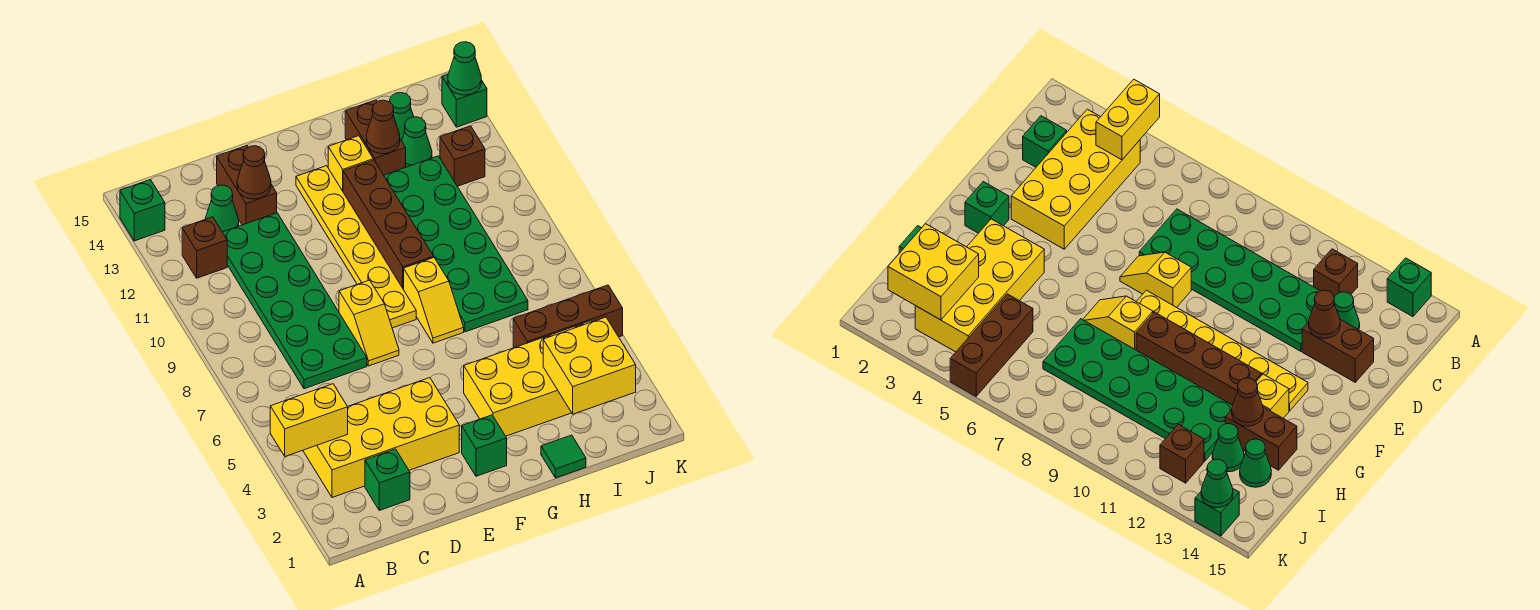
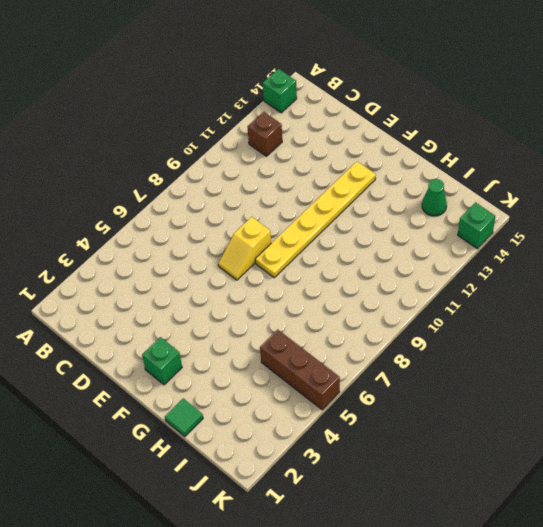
none -> yellow 2x4 brick [303,378,459,497]
none -> green 1x1 brick [365,449,410,510]
none -> green 2x6 plate [223,213,367,389]

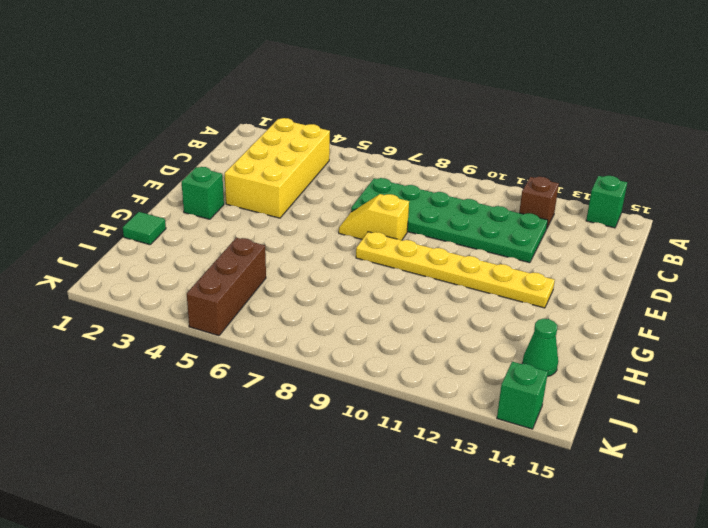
none -> green 1x1 brick [365,449,410,510]
none -> green 1x1 cone [205,185,239,232]
none -> brown 1x2 brick [217,146,277,225]

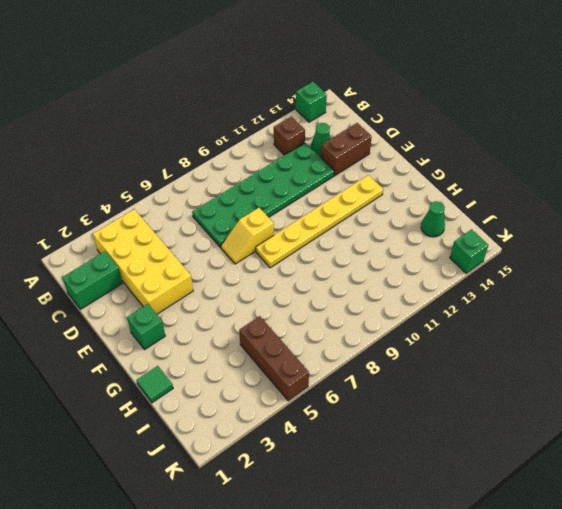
green 1x2 brick [62,251,123,309] -> green 1x1 brick [365,449,410,510]
none -> yellow 2x4 brick [464,321,592,436]
none -> yellow 1x2 slope [404,258,464,343]
none -> brown 1x4 brick [343,160,434,290]

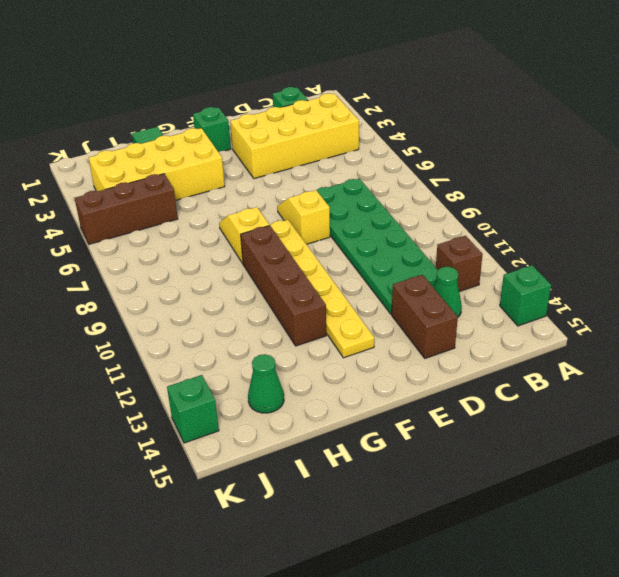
none -> yellow 1x1 brick [328,136,373,191]
none -> green 2x6 plate [384,156,528,332]
none -> brown 1x2 brick [345,100,406,175]

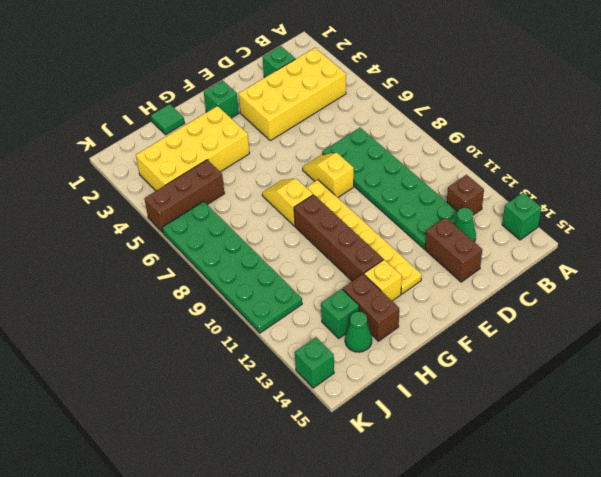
green 1x1 brick [321,289,359,338] -> green 1x1 cone [402,117,432,167]
green 2x6 plate [162,201,302,333] -> green 2x6 plate moved to [384,156,528,332]
none -> brown 1x1 brick [440,126,485,186]
none -> yellow 1x2 brick [270,384,348,456]
none -> brown 1x1 cone [237,146,271,199]

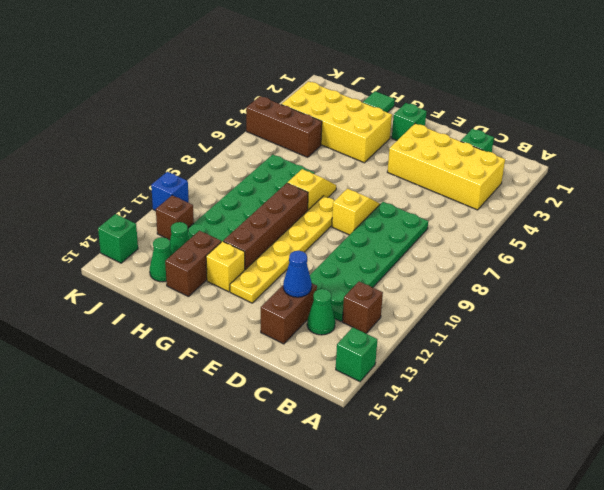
blue 1x1 cone [283,251,312,297] -> brown 1x1 cone [237,146,271,199]
blue 1x1 brick [151,172,189,211] -> none
none -> yellow 1x2 brick [270,384,348,456]
none -> brown 1x1 cone [366,100,400,154]
none -> yellow 2x2 brick [543,317,636,414]

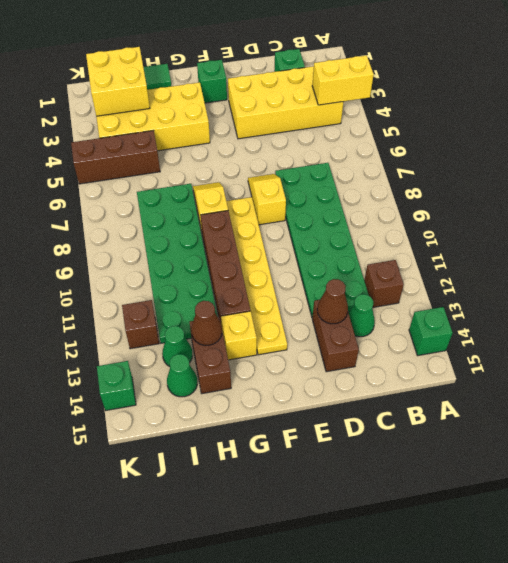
none -> green 1x1 cone [448,42,481,95]

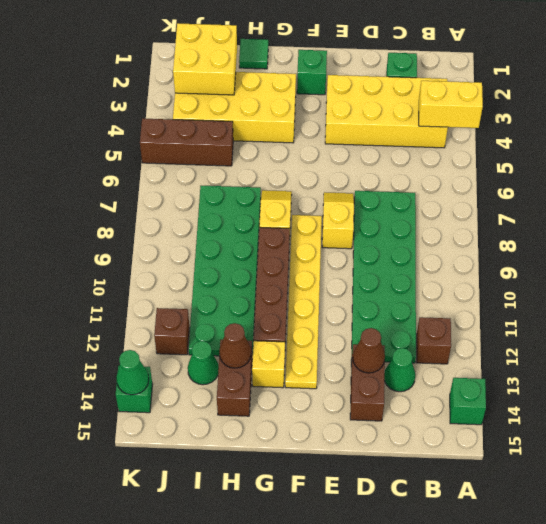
none -> green 1x1 cone [390,93,414,141]

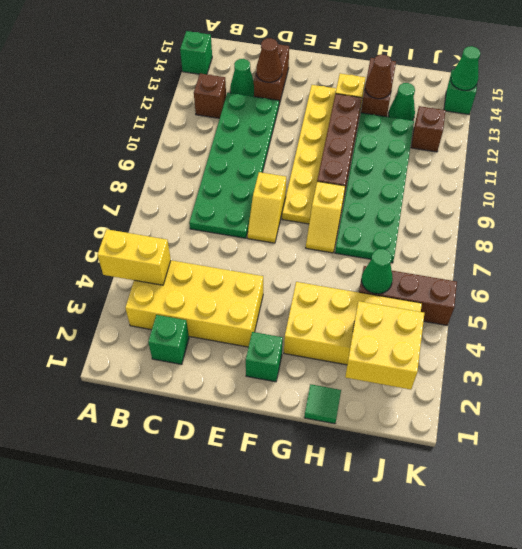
green 1x1 cone [362,249,393,294] -> green 1x1 cone moved to [390,93,414,141]

